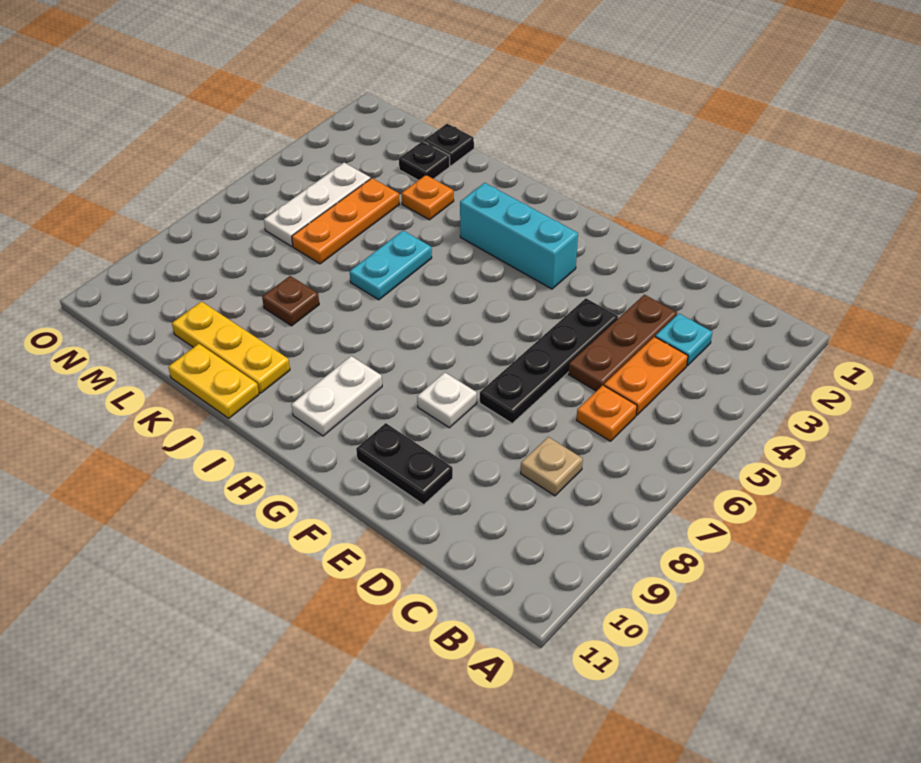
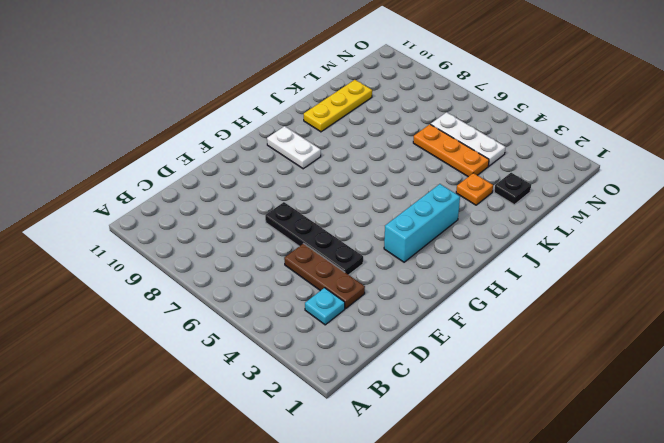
none -> orange 1x2 plate [604,337,688,415]
none -> orange 1x1 plate [576,385,637,441]
none -> tan 1x1 plate [521,437,583,496]

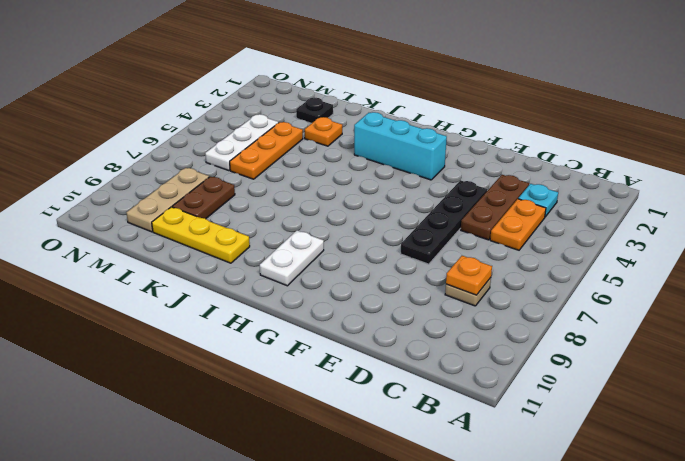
orange 1x1 plate [446,256,492,295] -> orange 1x1 plate moved to [576,385,637,441]
brown 1x2 plate [172,176,235,219] -> none
tan 1x3 plate [126,168,209,232] -> none
none -> black 1x2 plate [356,423,453,505]
none -> white 1x1 plate [417,373,477,428]
none -> cyan 1x2 plate [350,231,432,300]

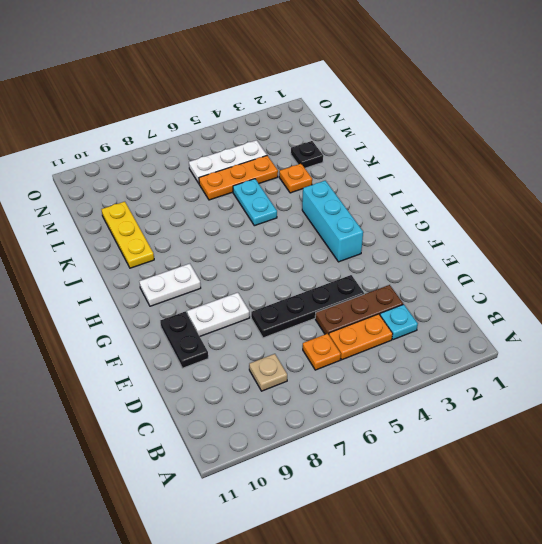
white 1x2 plate [187,293,250,336] -> white 1x1 plate [417,373,477,428]
cyan 1x2 plate [233,179,277,226] -> cyan 1x2 plate turned to [350,231,432,300]
none -> yellow 1x2 plate [168,344,259,418]
none -> brown 1x1 plate [262,276,319,326]
none -> black 1x1 plate [424,124,474,166]

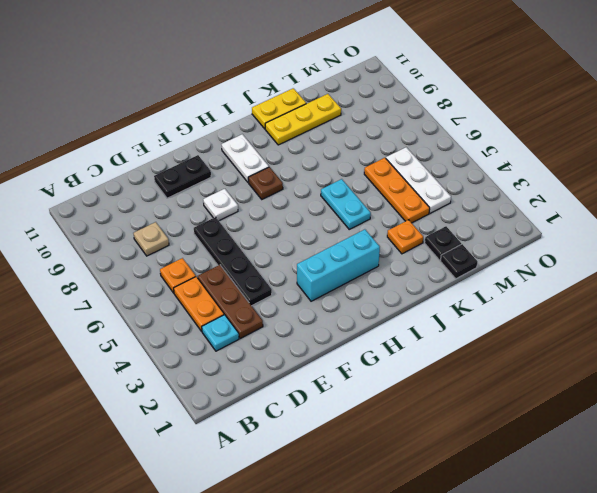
brown 1x1 plate [248,167,283,199] -> brown 1x1 plate moved to [262,276,319,326]

